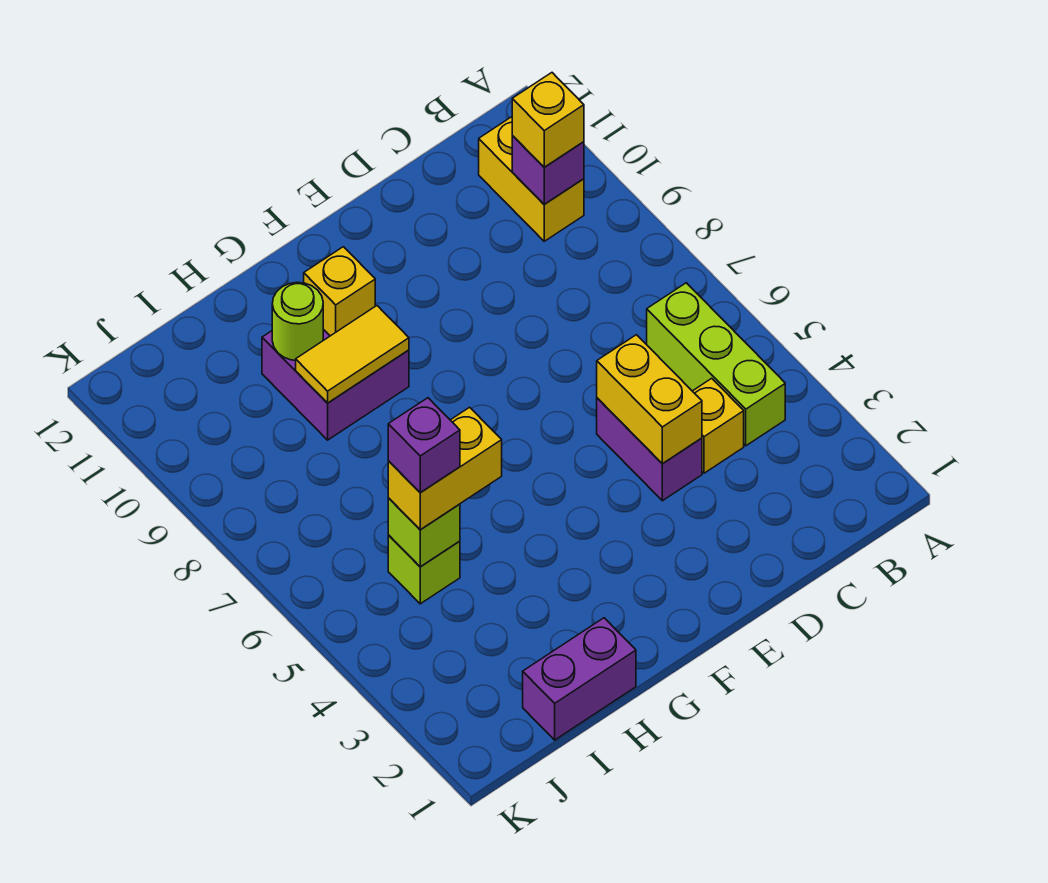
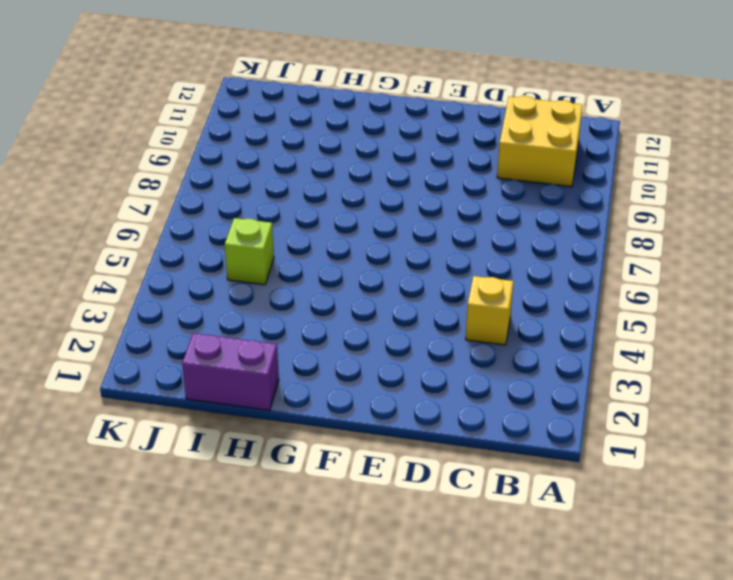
yellow 2x2 brick [497,96,583,187] -> yellow 1x2 brick [479,117,584,241]
none -> lime 1x3 brick [647,283,785,446]
none -> purple 1x2 brick [597,398,702,501]
none -> purple 2x2 brick [262,329,409,440]

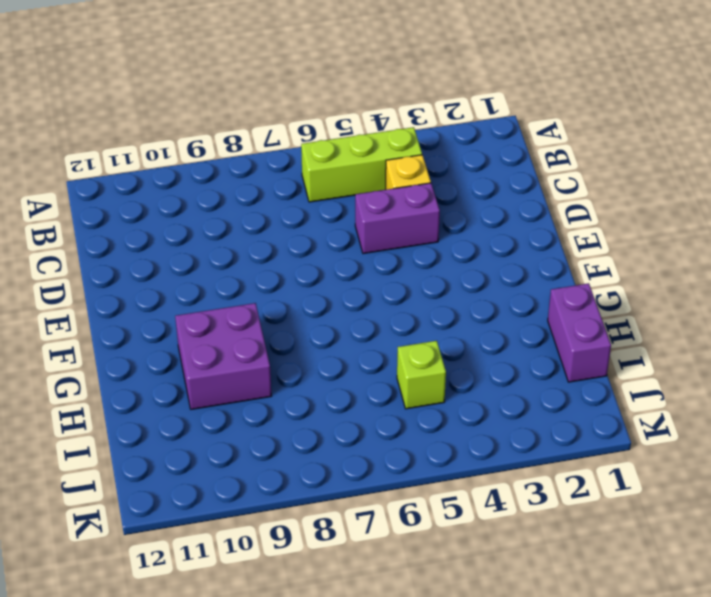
none -> yellow 1x2 brick [479,117,584,241]
none -> purple 1x1 brick [512,136,584,204]
none -> yellow 1x2 brick [597,335,702,464]

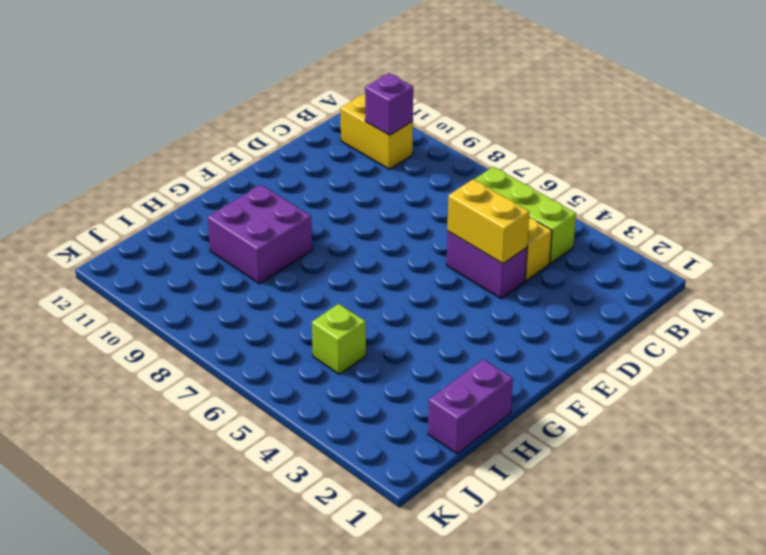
none -> yellow 1x2 tile [296,306,409,403]
none -> yellow 1x1 brick [304,247,375,336]
none -> lime 1x1 round brick [272,282,323,360]

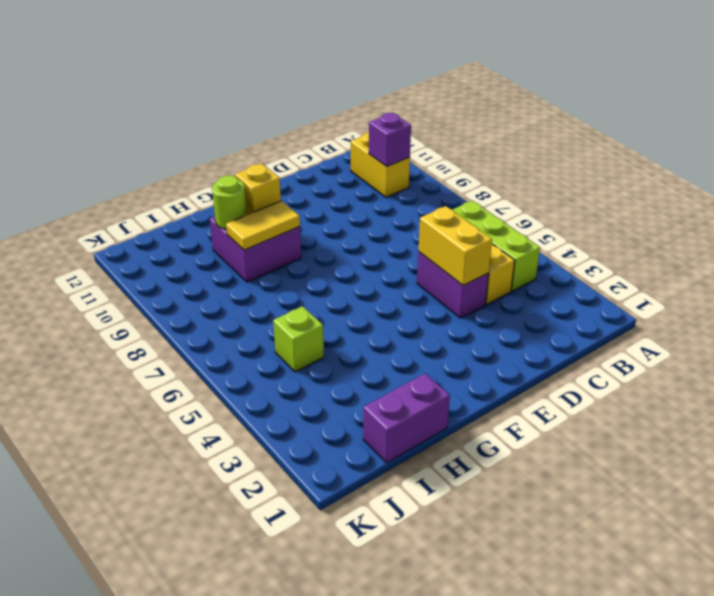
none -> lime 1x1 brick [388,498,460,567]
none -> yellow 1x1 brick [512,73,584,167]
none -> yellow 1x2 brick [388,407,502,530]

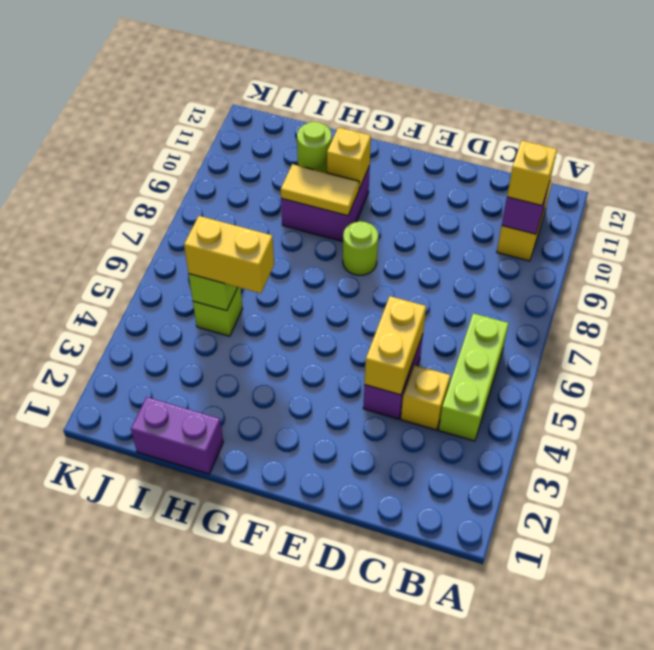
lime 1x1 round brick [343,221,378,275] -> none
none -> purple 1x1 brick [388,398,460,493]

